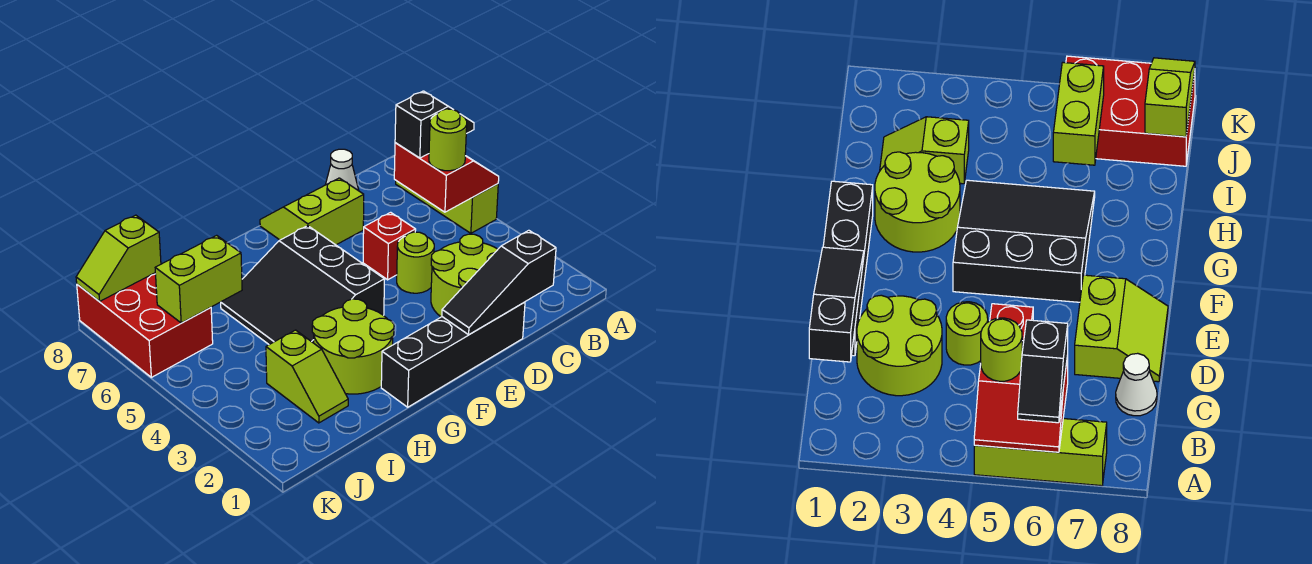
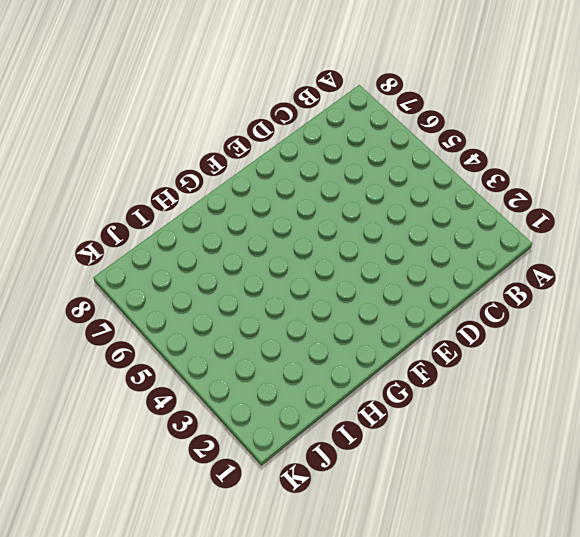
none -> lime 1x3 brick [396,181,498,233]
none -> lime 2x2 round brick [431,234,498,317]
none -> white 1x1 cone [325,149,359,191]

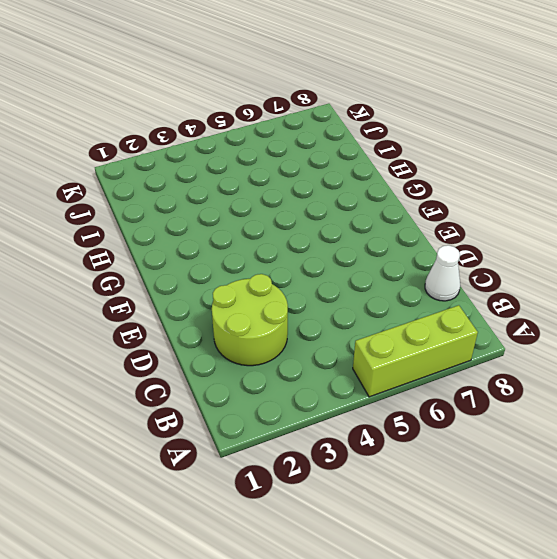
none -> black 1x4 brick [381,302,525,407]
none -> lime 1x1 round brick [397,232,434,293]
none -> red 1x1 brick [363,212,416,280]

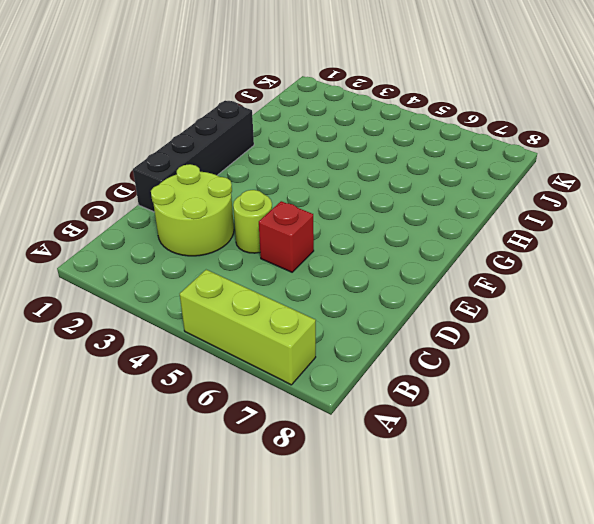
none -> white 1x1 cone [325,149,359,191]
none -> lime 2x2 slope [260,178,364,245]
none -> black 3x3 slope [221,226,385,345]

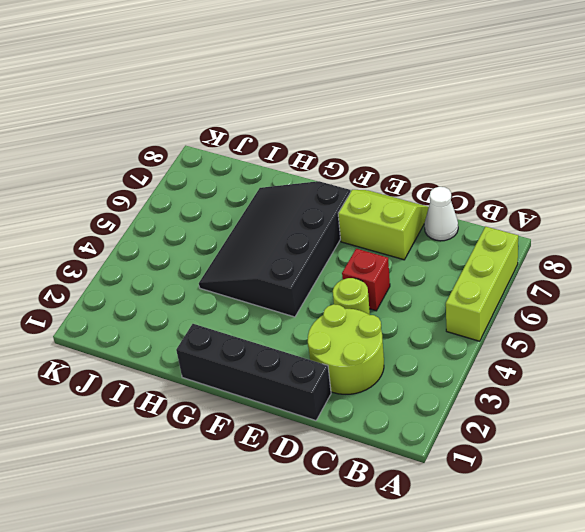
black 3x4 slope [199,181,350,317] -> black 3x3 slope [221,226,385,345]
none -> lime 2x2 round brick [312,299,394,394]
none -> lime 1x2 slope [266,330,348,423]
none -> red 2x3 brick [77,273,213,377]

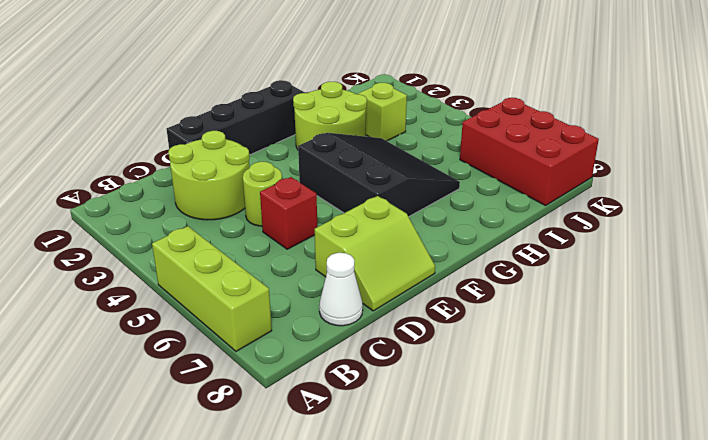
none -> red 2x2 slope [394,143,499,212]
none -> black 1x3 slope [442,230,556,335]
none -> lime 1x2 brick [155,235,242,323]

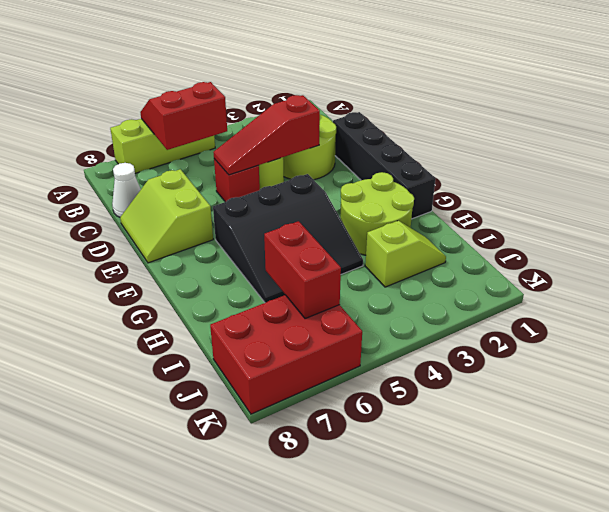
red 1x3 slope [213,95,320,175] -> none
red 1x2 brick [264,221,341,319] -> lime 1x2 brick [155,235,242,323]
none -> black 1x3 slope [442,230,556,335]
none -> lime 1x2 slope [76,215,161,302]
none -> black 1x2 slope [395,91,474,158]

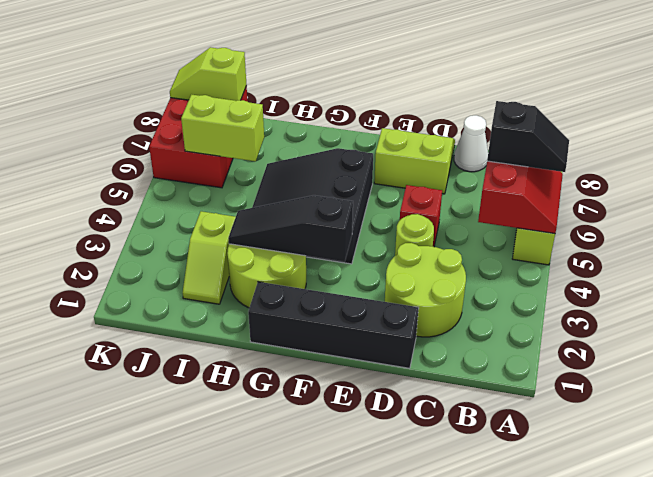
black 1x3 slope [228,195,353,262] -> black 1x3 slope moved to [442,230,556,335]
none -> lime 1x1 round brick [429,109,467,171]

